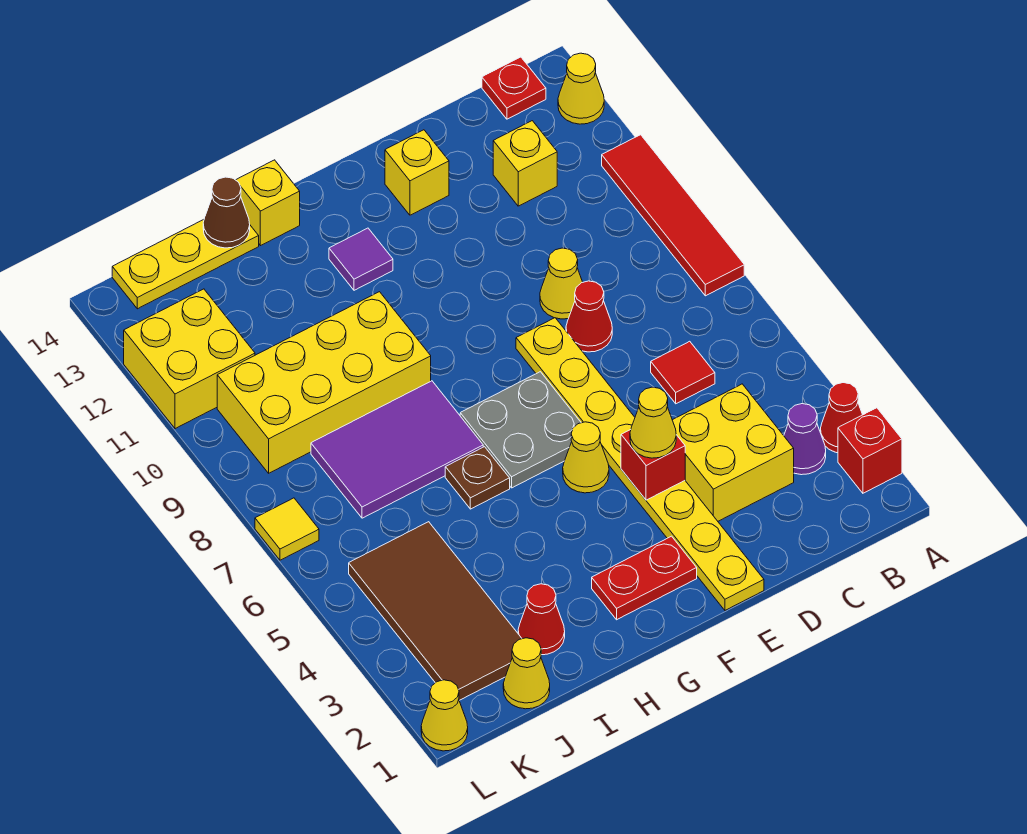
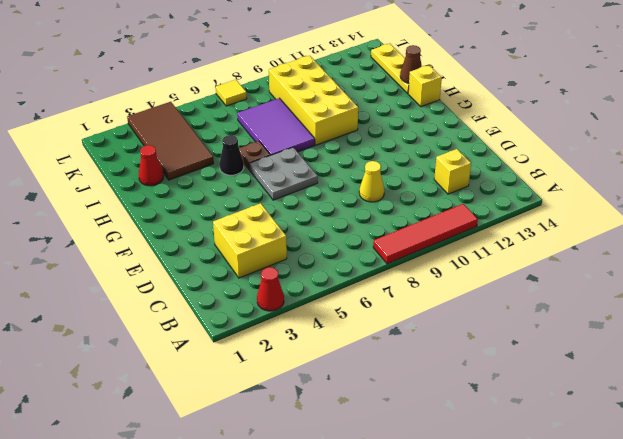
black 1x1 cone [219,135,244,175] -> none
brown 2x4 tile [127,102,214,180] -> brown 2x4 tile turned to [349,522,522,700]
none -> red 1x1 brick [838,408,902,493]
none -> yellow 1x1 cone [558,53,604,124]
none -> purple 1x1 cone [784,404,826,475]
none -> red 1x1 plate [482,57,546,119]

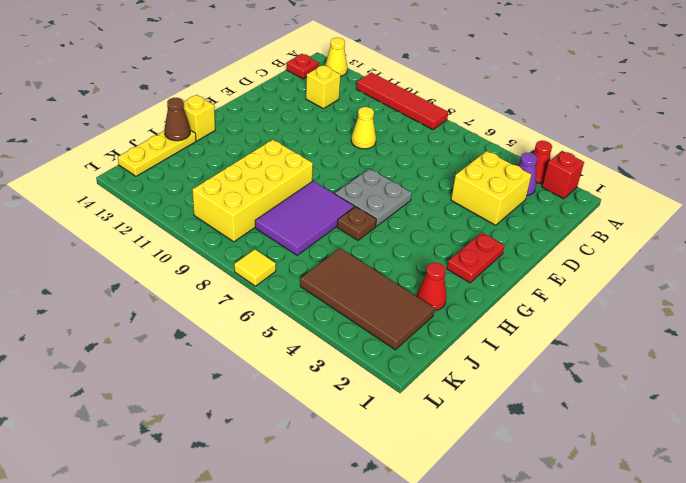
none -> red 1x1 tile [651,341,715,404]
none -> red 1x1 cone [566,281,612,352]
none -> yellow 1x8 plate [516,318,764,610]
none -> yellow 1x1 brick [385,130,449,215]

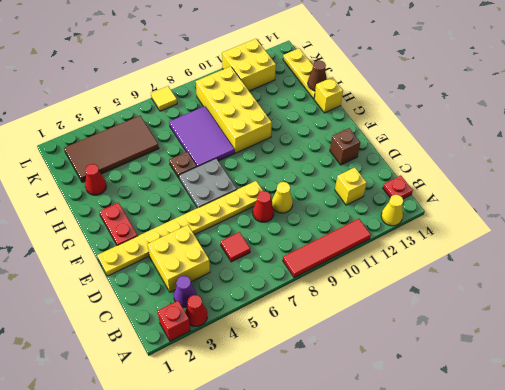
brown 1x1 brick [330,128,360,165] -> yellow 1x1 brick [385,130,449,215]
none -> yellow 1x1 cone [563,422,609,493]
none -> purple 1x1 tile [329,228,393,290]
none -> yellow 1x1 cone [503,638,550,709]
none -> yellow 1x1 cone [421,680,468,751]

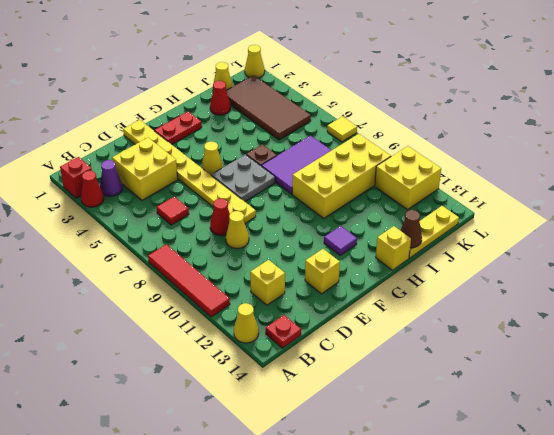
none -> red 1x1 brick [621,430,685,500]
none -> yellow 1x1 cone [630,387,676,458]

